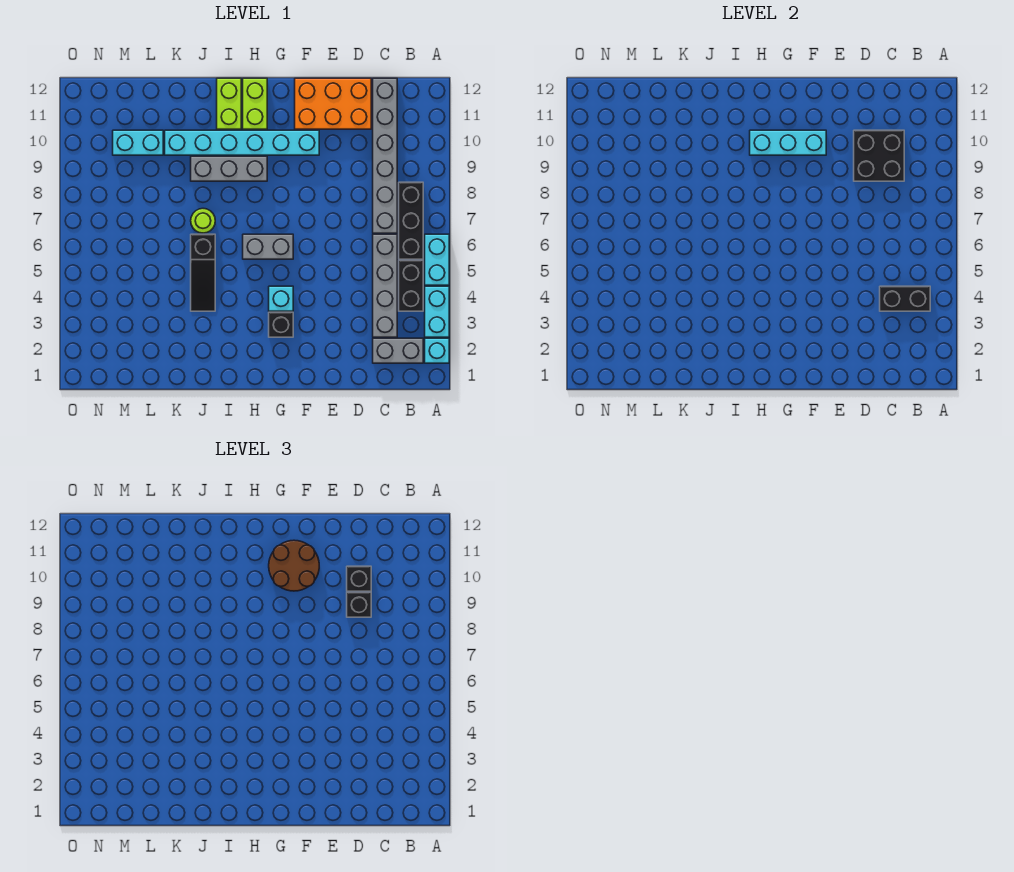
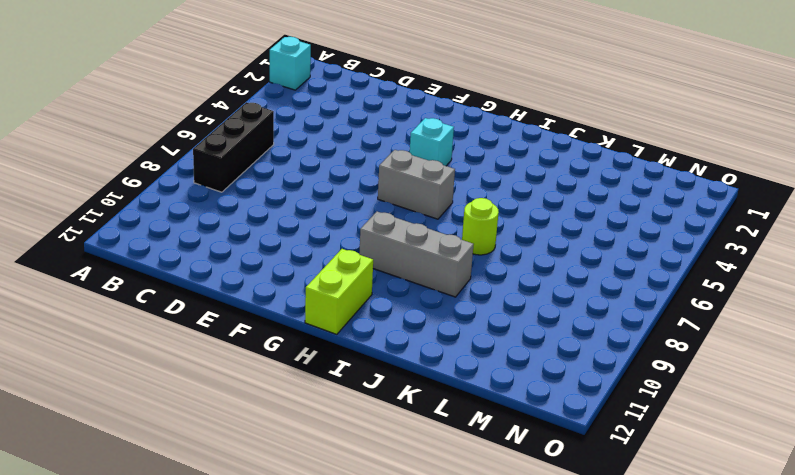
none -> cyan 1x2 brick [425,286,449,337]
none -> cyan 1x2 brick [425,234,449,285]
none -> grey 1x2 brick [373,338,423,363]

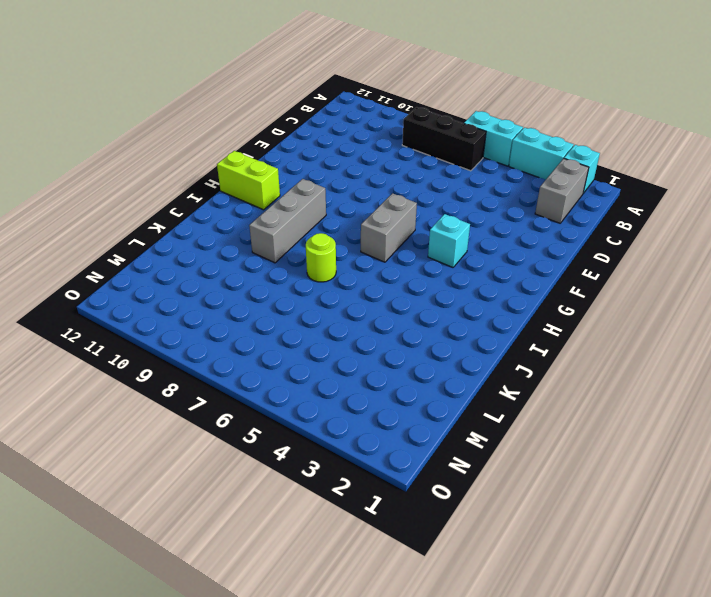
none -> black 1x2 brick [399,260,423,311]
none -> grey 1x4 brick [373,234,397,337]
none -> grey 1x6 brick [373,78,397,233]

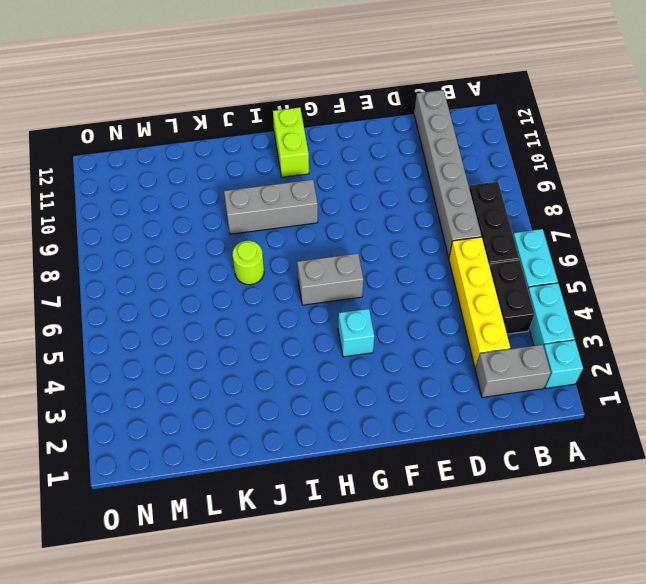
yellow 1x4 brick [449,237,510,368] -> grey 1x4 brick [373,234,397,337]
none -> orange 2x3 brick [295,78,371,129]
none -> cyan 1x6 brick [165,130,319,155]
none -> black 1x1 brick [269,312,293,337]

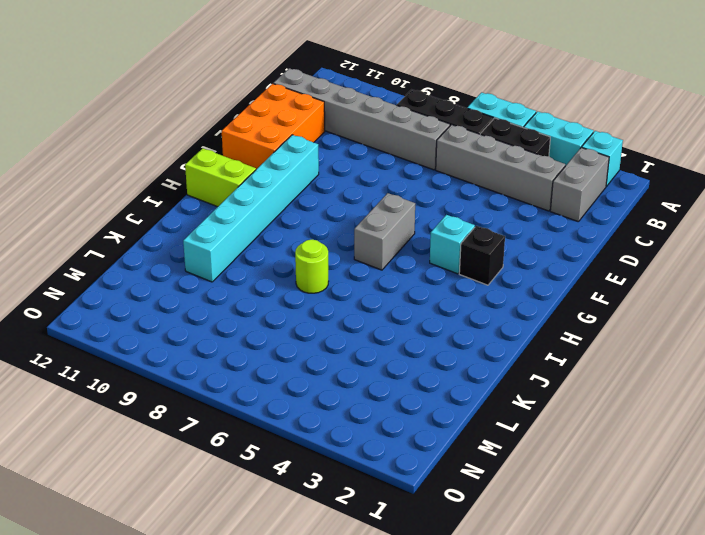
none -> grey 1x3 brick [191,156,267,181]
none -> lime 1x2 brick [217,78,241,129]
none -> black 1x3 slope [191,234,215,311]

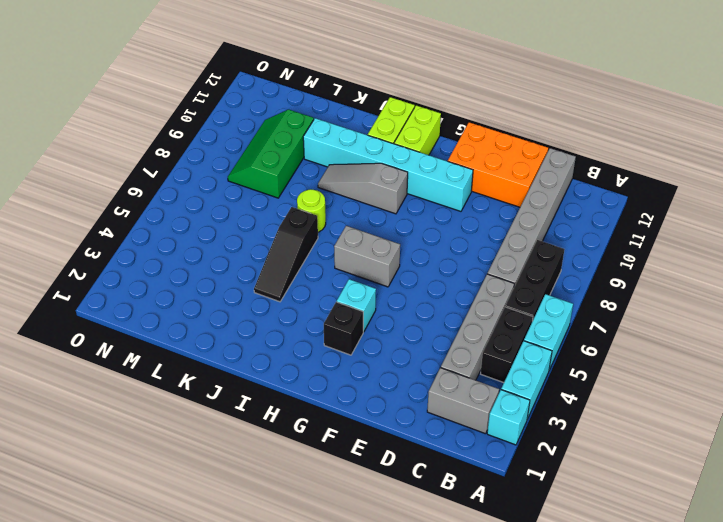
grey 1x3 slope [318,163,408,214] -> grey 1x3 brick [191,156,267,181]
green 2x3 slope [228,109,314,198] -> cyan 1x2 brick [113,130,163,155]
none -> black 1x2 brick [880,286,930,311]
none -> black 2x2 brick [854,130,904,181]
none -> cyan 1x3 brick [750,130,826,155]

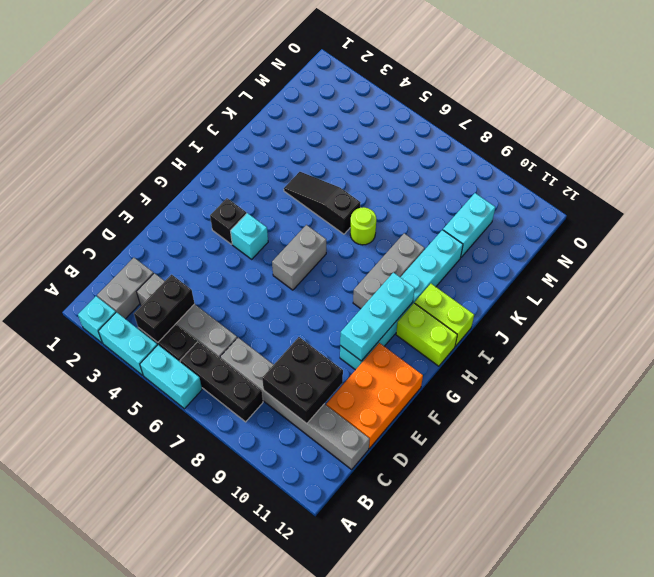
none -> black 1x1 brick [347,592,371,617]
none -> black 1x1 brick [347,566,371,591]
none -> brown 2x2 round brick [269,540,319,591]

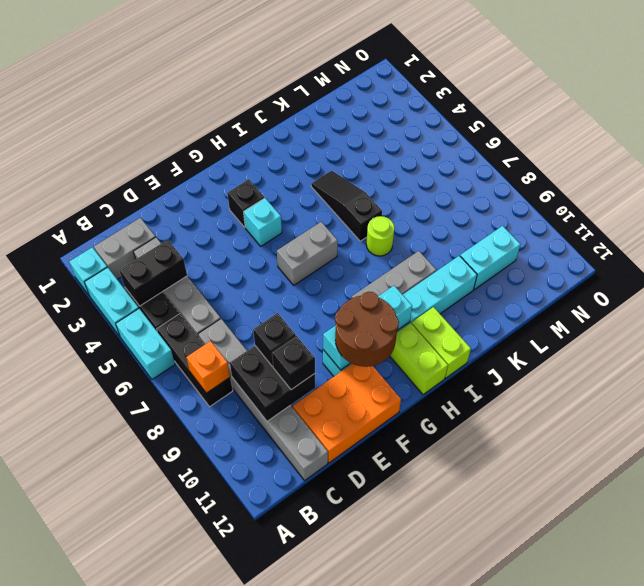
orange 1x1 brick [186,341,230,393] -> none

